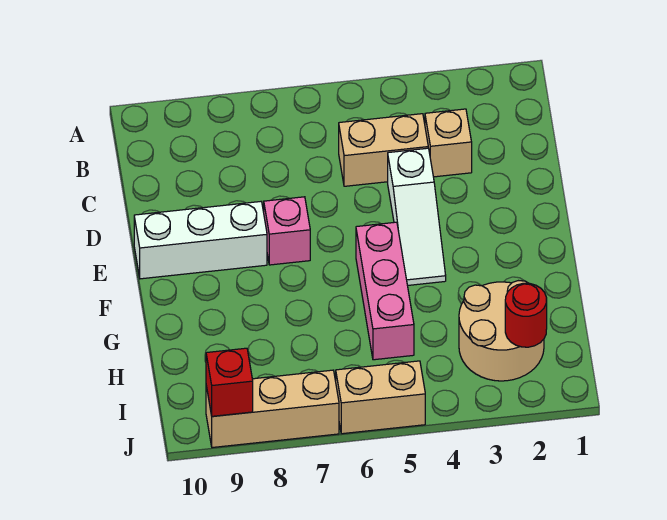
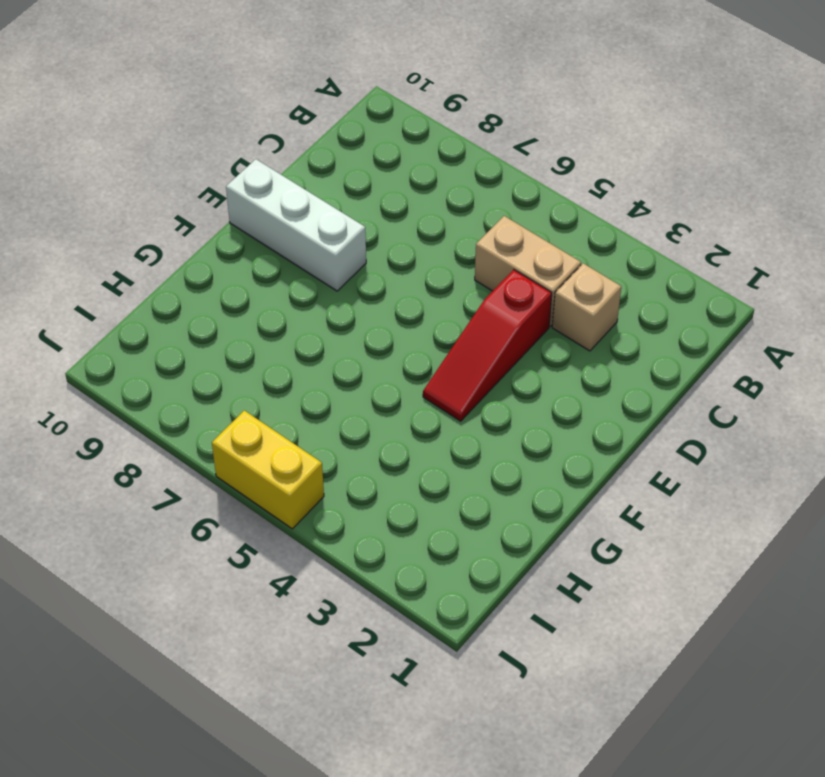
red 1x3 slope [423,270,552,421] -> white 1x3 slope [388,148,446,285]
yellow 1x2 brick [212,410,324,529] -> tan 1x2 brick [336,361,425,434]
none -> pink 1x1 brick [264,197,310,265]
none -> pink 1x3 brick [356,222,414,360]

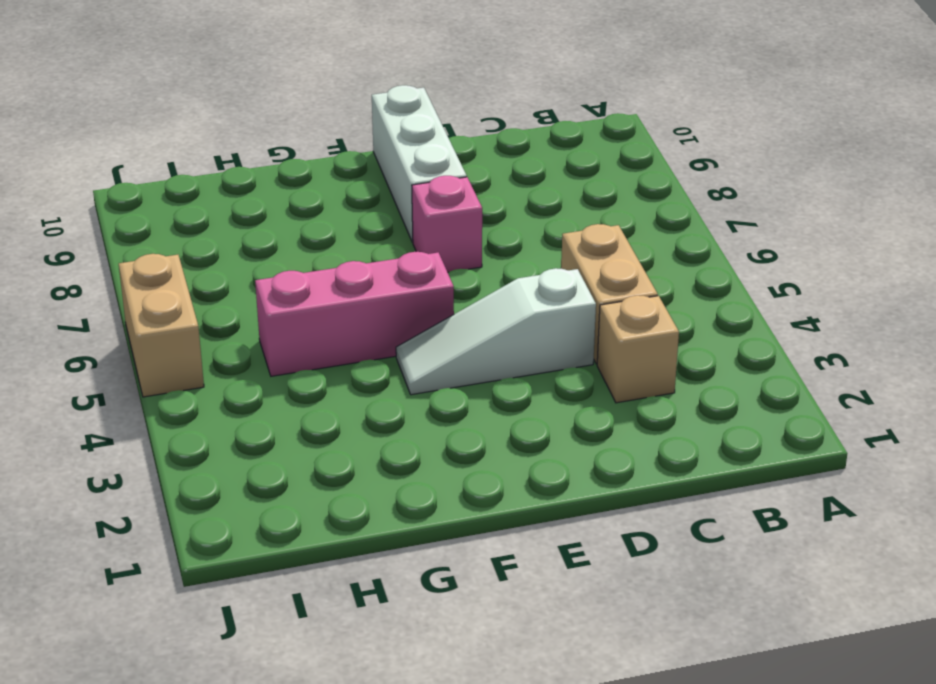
none -> tan 2x2 round brick [459,281,544,381]
none -> tan 1x3 brick [206,370,339,448]

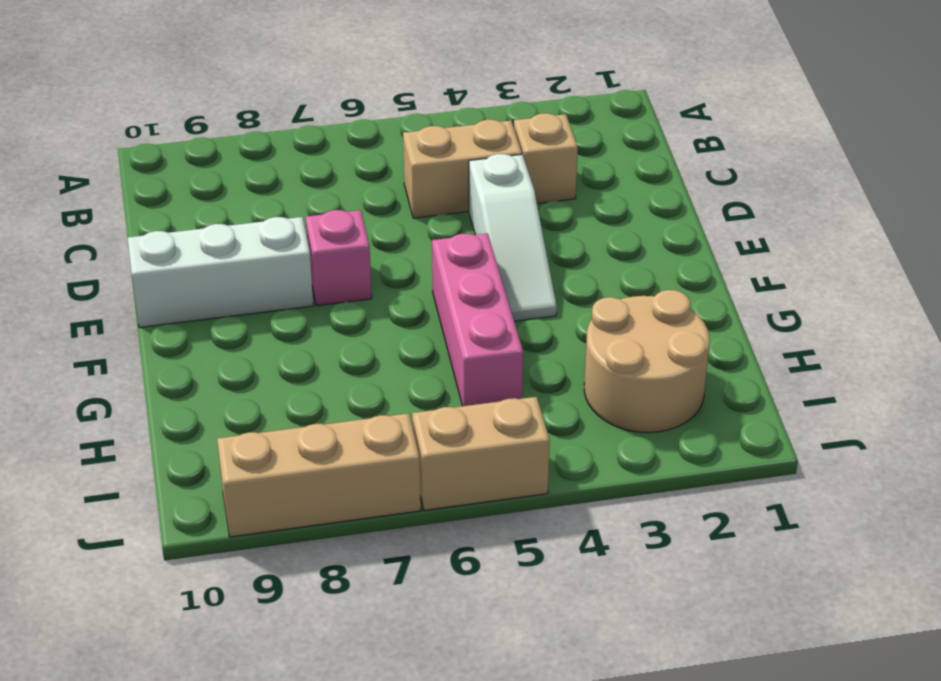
none -> red 1x1 round brick [505,283,547,347]
none -> red 1x1 brick [206,348,253,416]

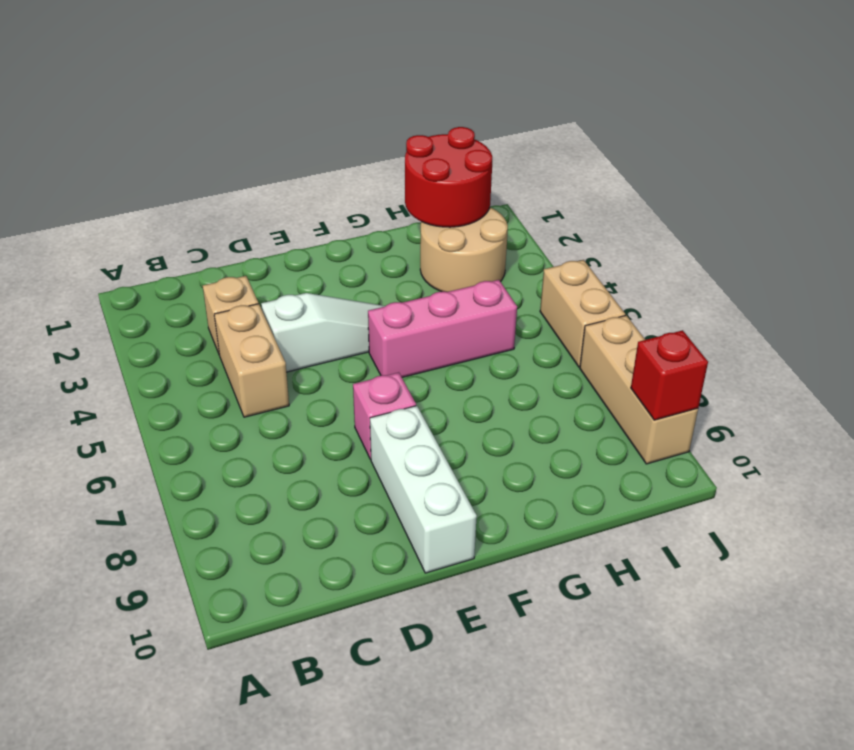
red 2x2 round brick [405,127,492,227] -> red 1x1 round brick [505,283,547,347]

